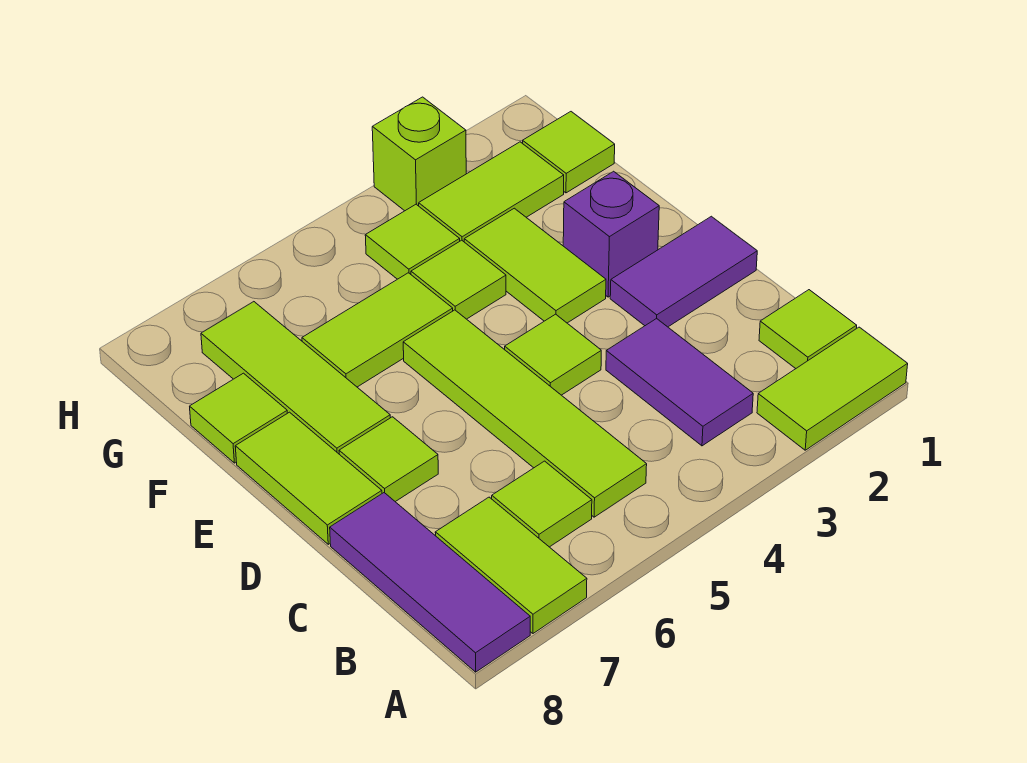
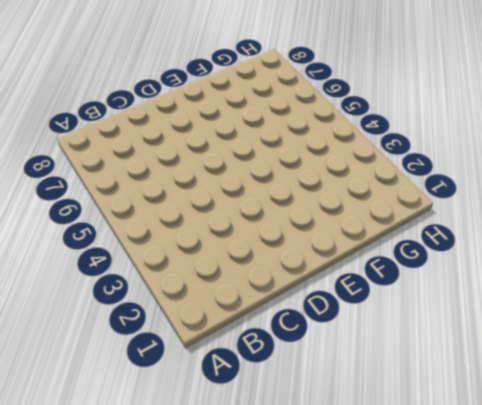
none -> lime 1x2 tile [757,327,908,450]
none -> lime 1x2 tile [435,497,587,633]
none -> purple 1x3 tile [330,493,530,672]

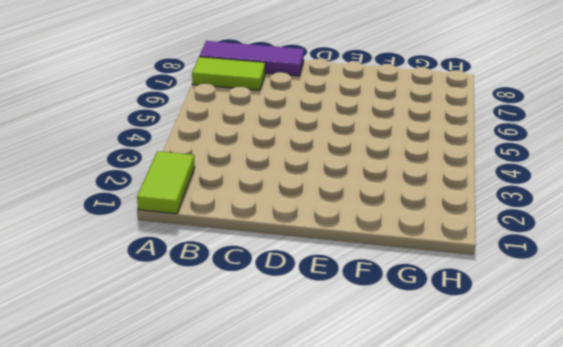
none -> lime 1x1 tile [759,290,857,368]
none -> purple 1x2 tile [606,318,753,446]
none -> lime 1x4 tile [403,310,647,517]

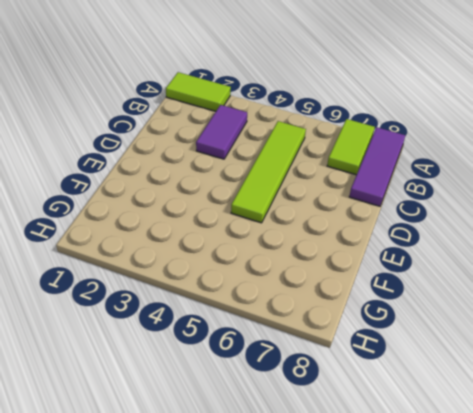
none -> lime 1x1 tile [759,290,857,368]
none -> lime 1x1 tile [492,461,592,547]
none -> purple 1x2 tile [610,216,757,327]

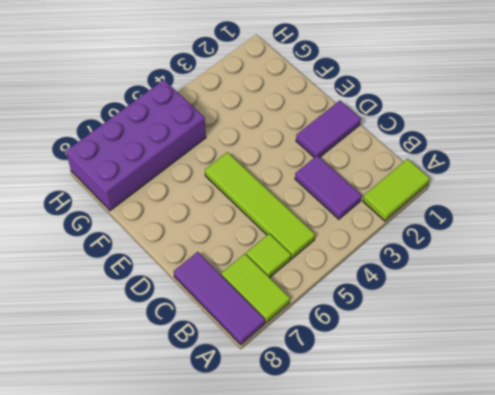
purple 2x4 brick [66,80,206,211] -> lime 1x3 tile [201,302,390,454]
none -> lime 1x1 tile [759,290,857,368]
none -> lime 1x1 tile [505,314,601,395]
none -> lime 1x1 tile [339,417,438,502]

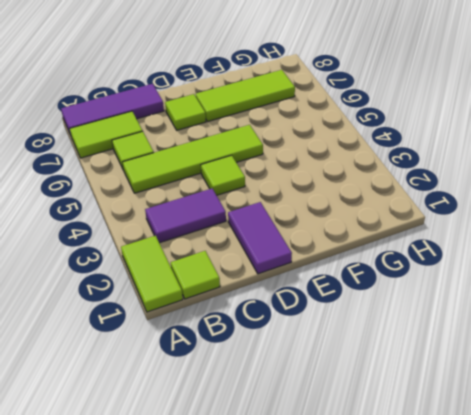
none -> lime 1x2 tile [235,412,382,544]
none -> purple 1x1 brick [563,171,659,297]
none -> lime 1x2 tile [464,208,606,323]

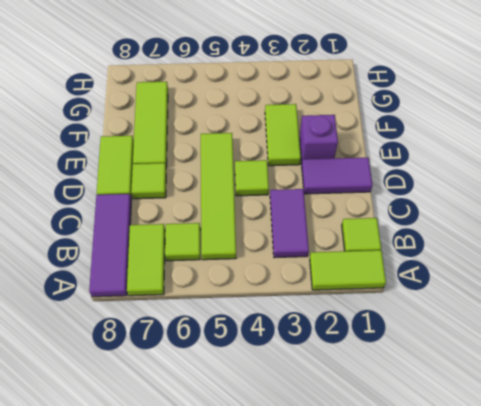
none -> lime 1x1 tile [411,240,506,319]
none -> lime 1x2 tile [302,273,453,387]
none -> lime 1x1 tile [190,373,287,463]

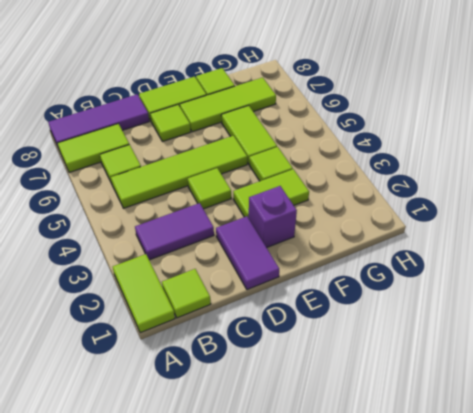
none -> lime 1x1 tile [523,112,615,193]
none -> lime 1x2 tile [419,142,564,242]
none -> lime 1x1 tile [365,204,460,279]

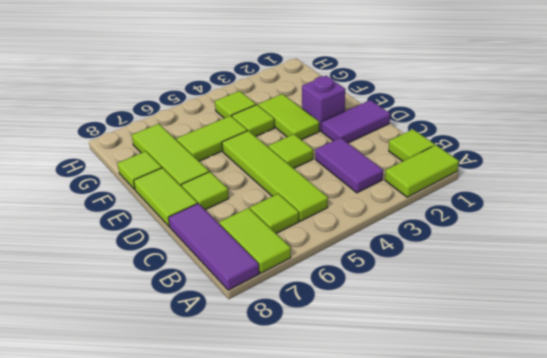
none -> lime 1x1 tile [523,112,615,193]
none -> lime 1x2 tile [419,142,564,242]
none -> lime 1x1 brick [372,97,466,211]

